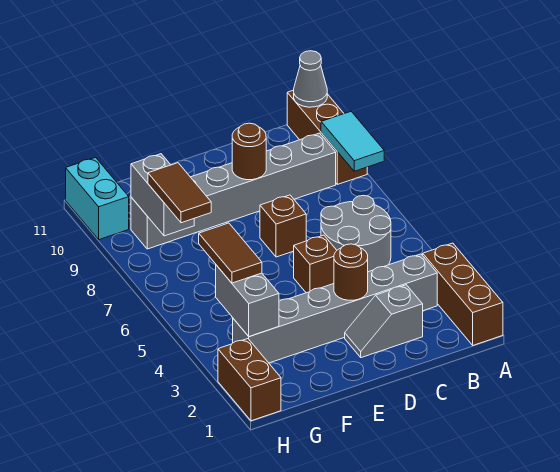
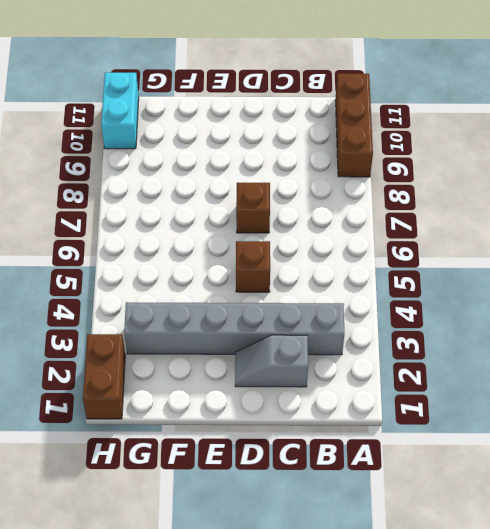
none -> brown 1x3 brick [423,243,503,345]
none -> grey 2x2 round brick [321,195,391,272]
none -> grey 1x6 brick [131,133,336,249]

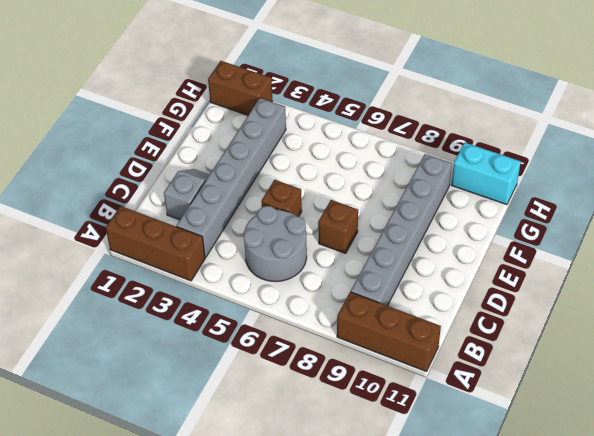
none -> cyan 1x2 tile [321,112,384,171]
none -> grey 1x1 cone [294,51,327,107]
none -> brown 1x1 round brick [334,244,368,300]

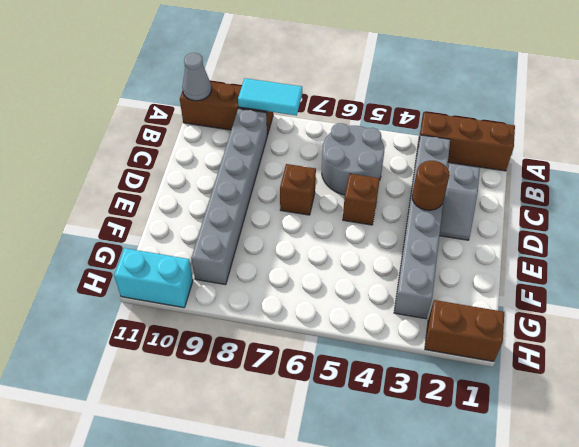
none -> brown 1x1 round brick [232,123,266,180]
none -> grey 1x2 brick [216,265,279,337]
none -> grey 1x2 brick [131,154,194,236]

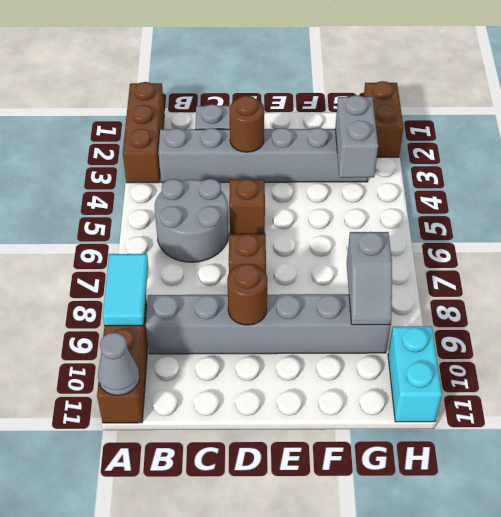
grey 1x2 slope [347,232,392,325] -> grey 1x2 brick [131,154,194,236]
none -> brown 1x2 tile [199,223,262,283]
none -> brown 1x2 tile [148,163,211,223]

